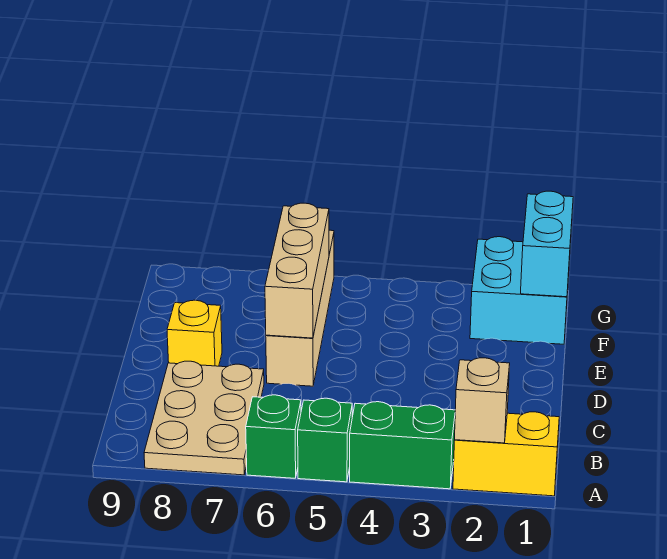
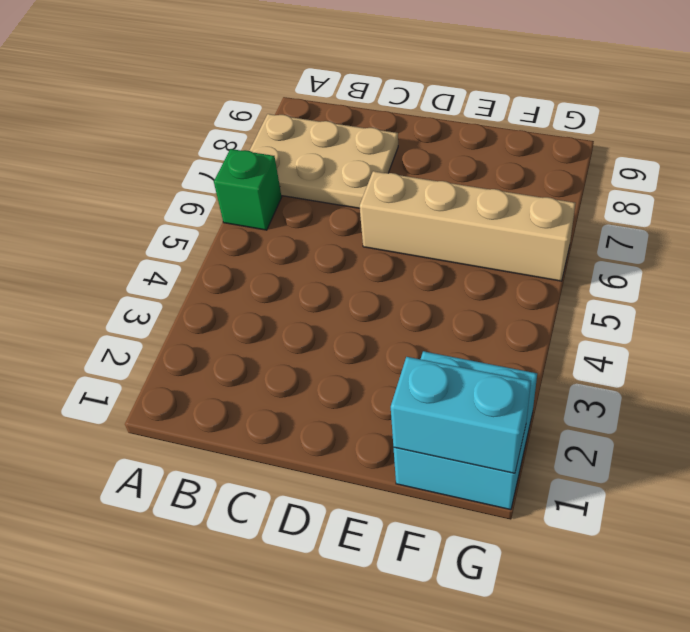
none -> yellow 1x2 brick [453,412,559,496]
none -> green 1x2 brick [350,402,455,489]

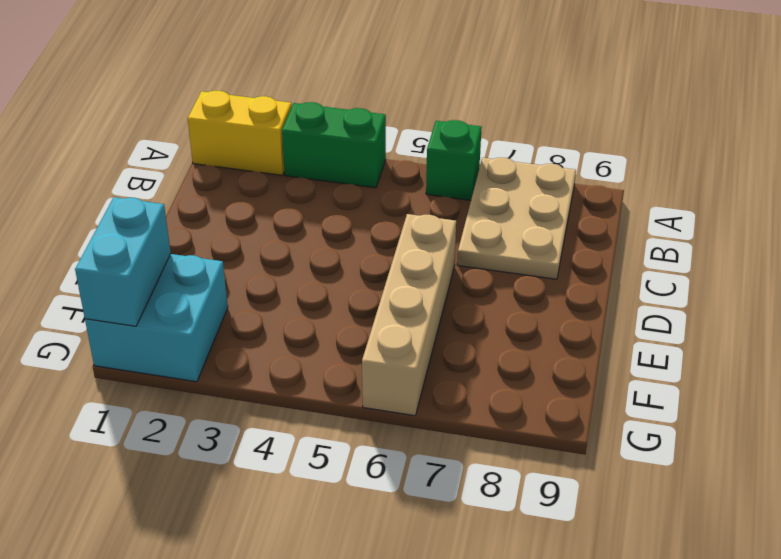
none -> green 1x1 brick [298,398,352,482]
none -> yellow 1x1 brick [167,300,222,366]

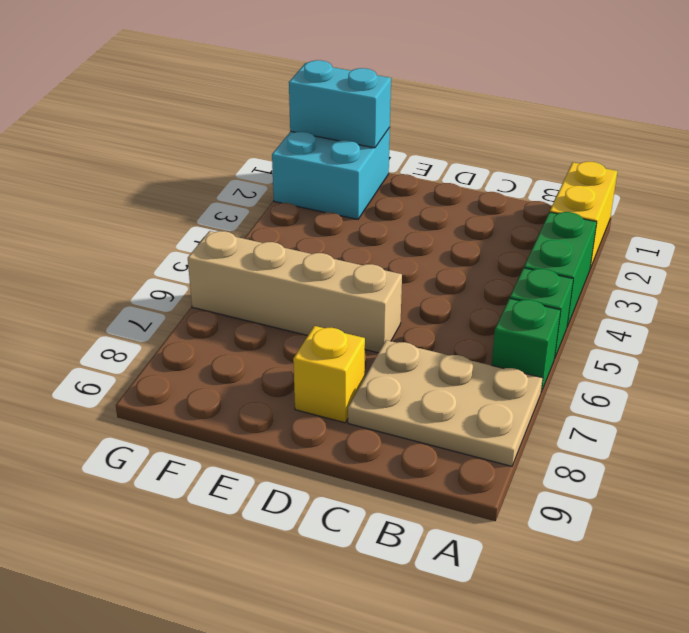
none -> tan 1x1 brick [455,358,510,443]
none -> tan 1x3 brick [265,203,329,338]

